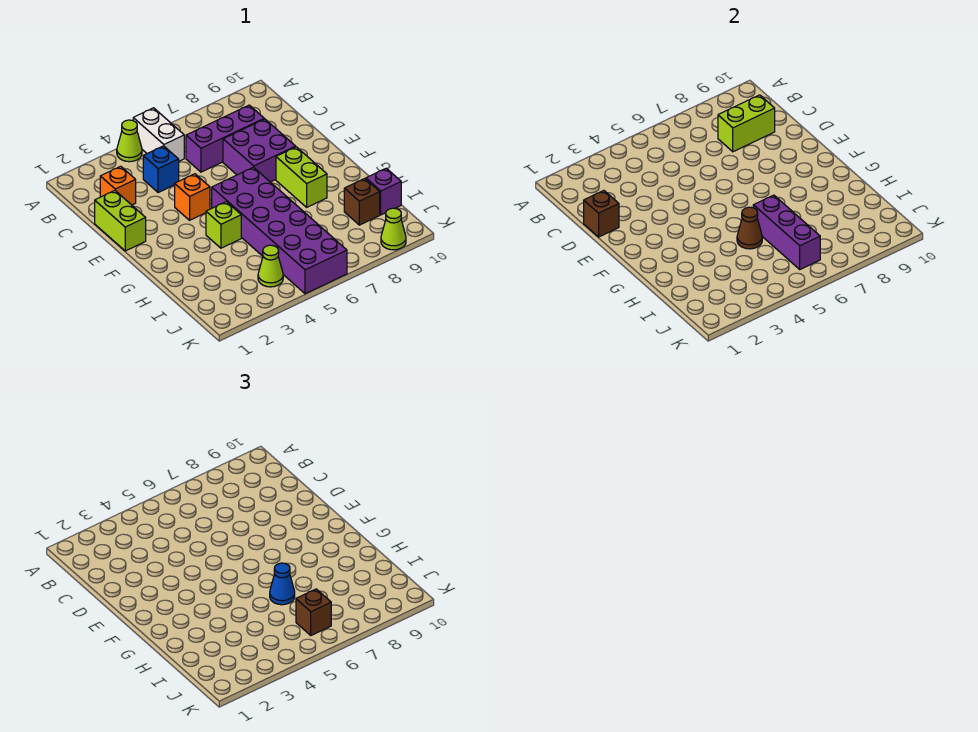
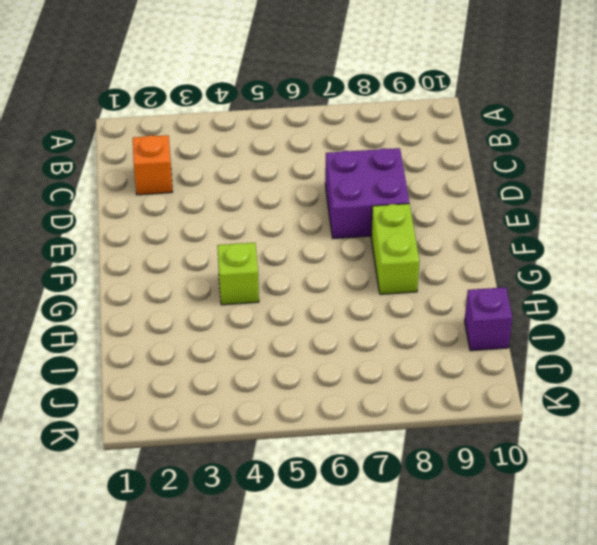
none -> lime 1x1 cone [117,120,142,162]
none -> white 1x2 brick [133,108,184,161]
none -> blue 1x1 brick [143,146,179,193]

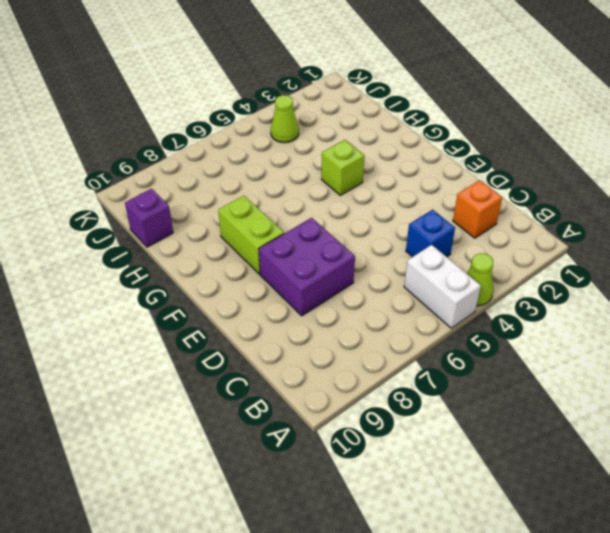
none -> purple 1x3 brick [186,105,264,172]
none -> lime 1x2 brick [95,191,146,251]
none -> orange 1x1 brick [175,174,210,220]

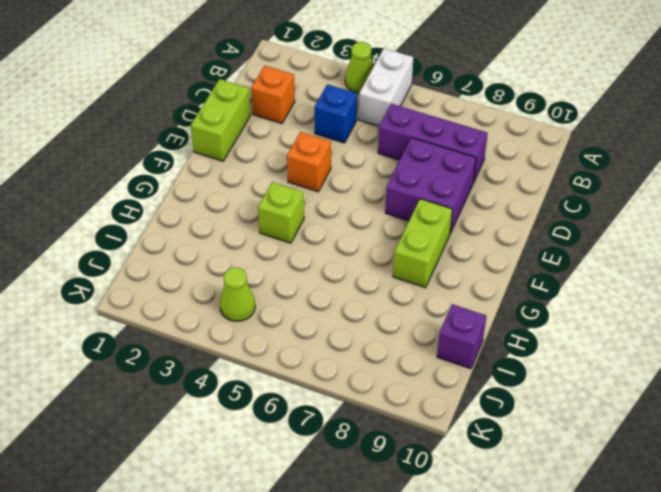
none -> purple 2x6 brick [212,167,347,294]
none -> brown 1x1 brick [344,179,380,225]
none -> lime 1x1 cone [381,208,406,250]

